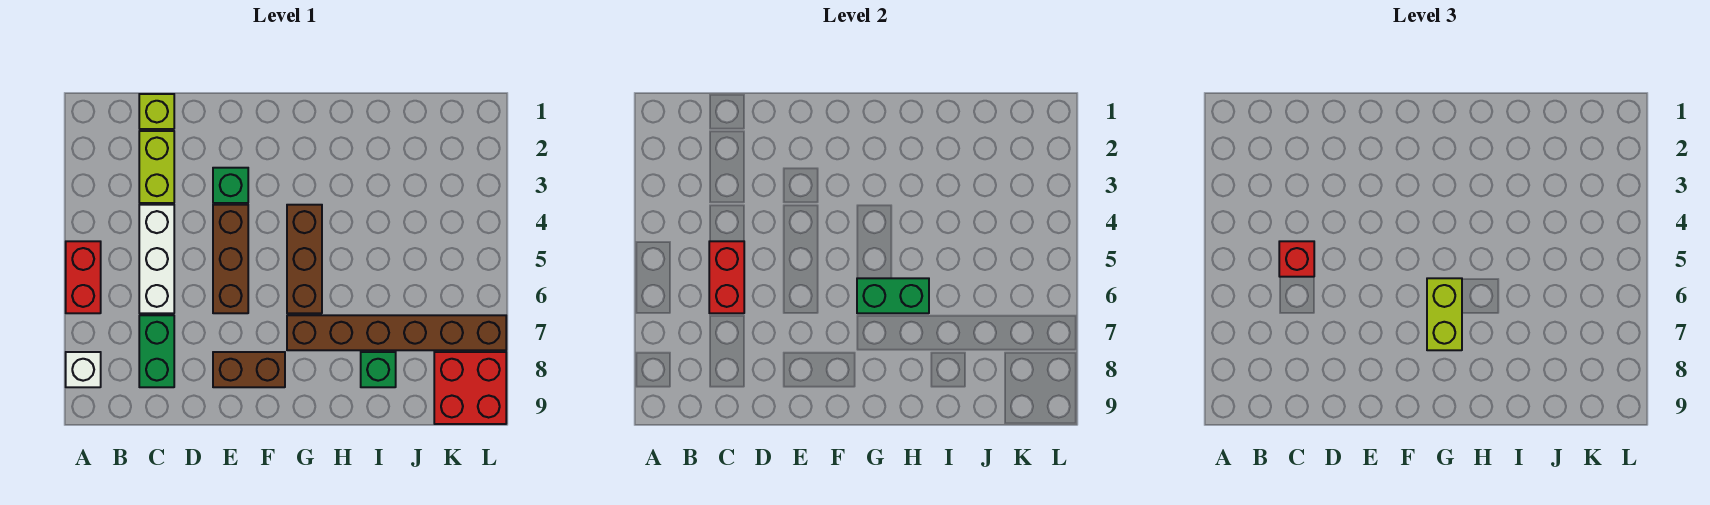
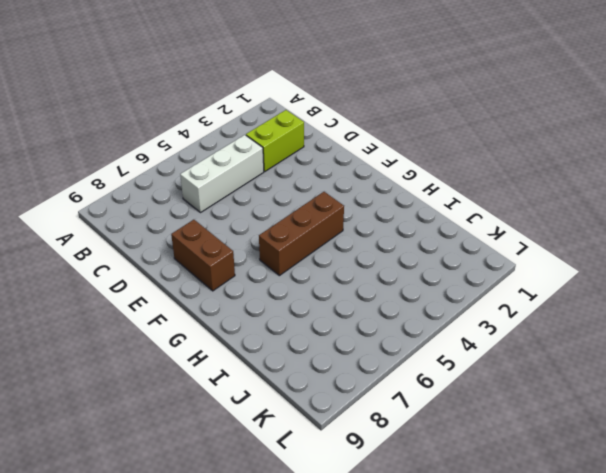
none -> red 1x2 brick [66,241,101,313]
none -> white 1x1 brick [66,352,101,387]
none -> lime 1x1 brick [139,94,174,129]

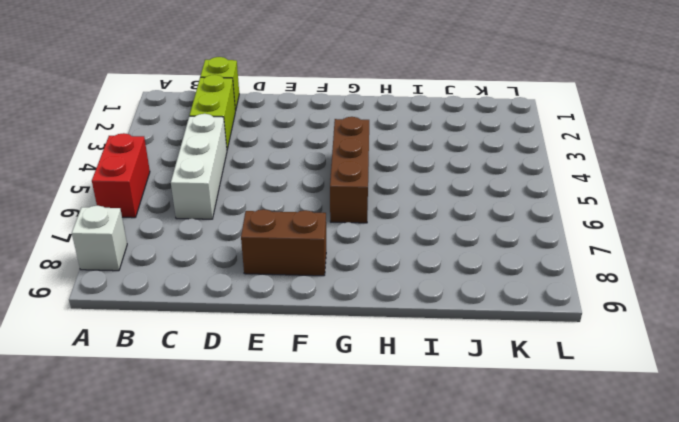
none -> green 1x2 brick [139,315,174,387]
none -> green 1x1 brick [213,168,248,203]
none -> brown 1x3 brick [213,205,248,313]

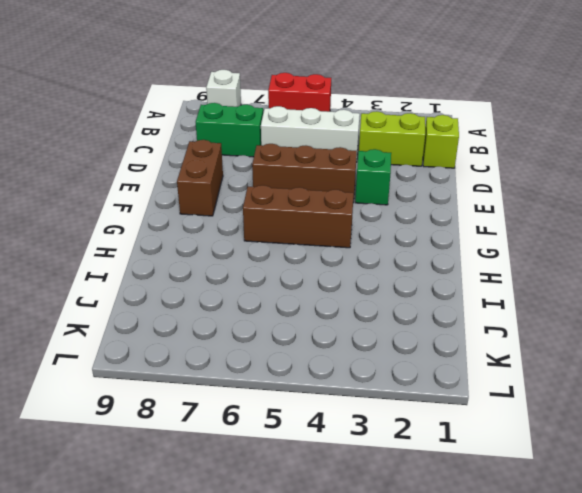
none -> brown 1x6 brick [287,315,506,350]
none -> green 1x1 brick [361,352,396,387]
none -> red 2x2 brick [434,352,506,424]

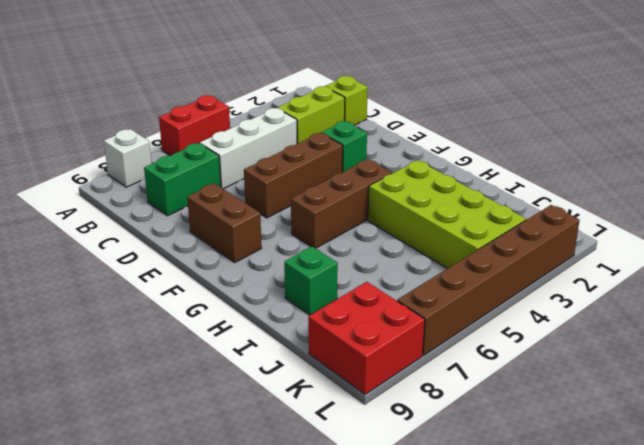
lime 2x4 brick [368,160,526,269] -> none
brown 1x6 brick [397,205,580,355] -> brown 1x6 brick turned to [287,315,506,350]
none -> red 1x2 brick [709,241,744,313]
none -> green 1x2 brick [857,278,929,313]
none -> red 1x1 brick [1279,241,1314,277]

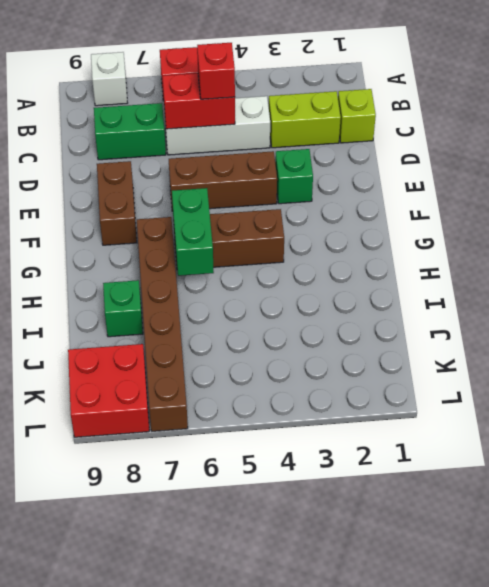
none -> lime 1x2 brick [1427,278,1462,350]

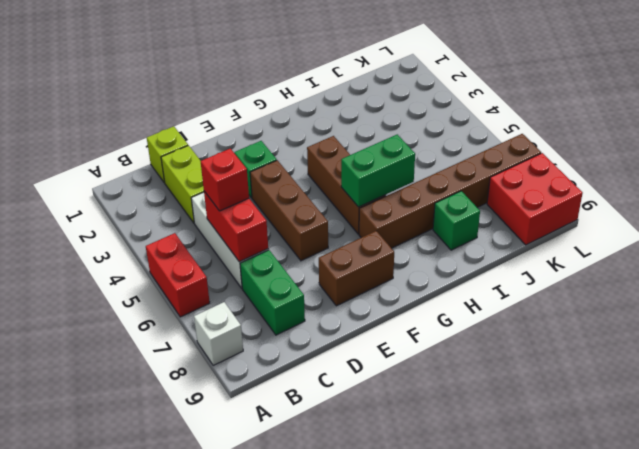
none -> lime 1x2 brick [1427,278,1462,350]

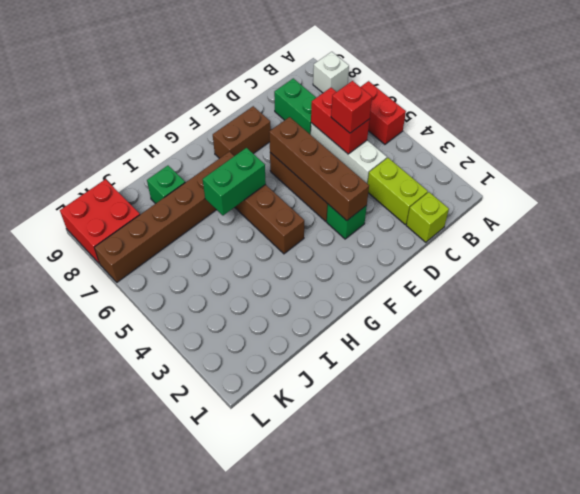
brown 1x4 brick [269,117,369,221] -> none
none -> lime 1x2 brick [1427,278,1462,350]

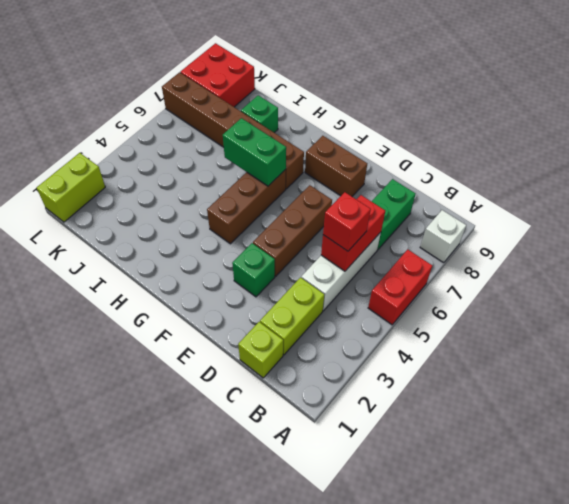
lime 1x2 brick [37,153,105,222] -> lime 1x2 brick moved to [1427,278,1462,350]

